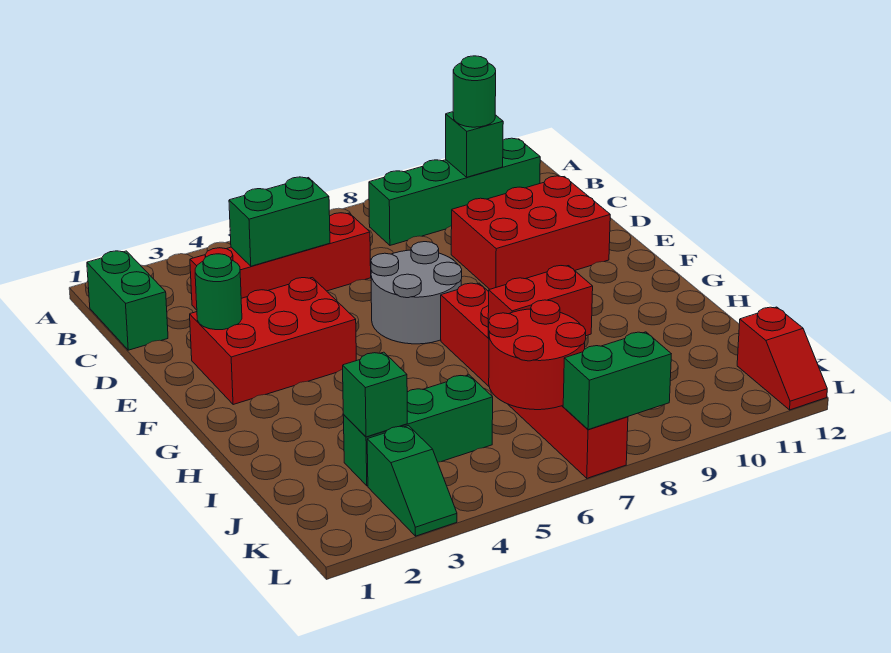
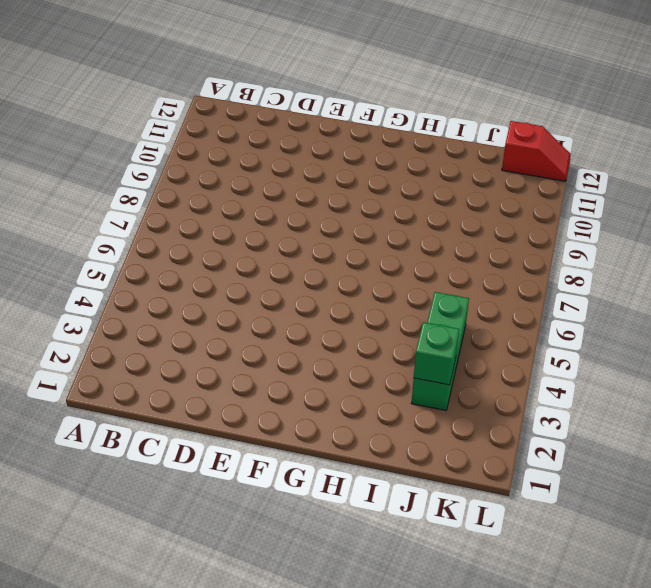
none -> green 1x2 brick [87,251,168,350]
none -> green 1x4 brick [369,138,540,245]
none -> red 1x4 brick [190,213,371,310]

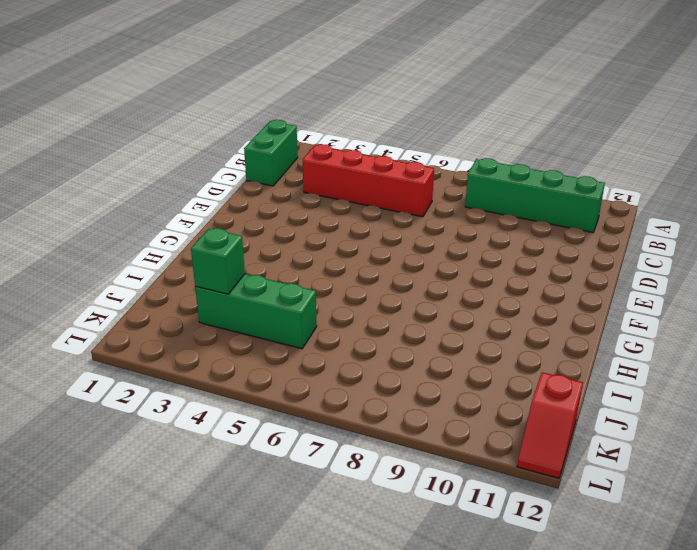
none -> red 2x3 brick [451,176,610,289]
none -> red 2x3 brick [190,278,356,405]
none -> grey 2x2 round brick [371,242,462,344]

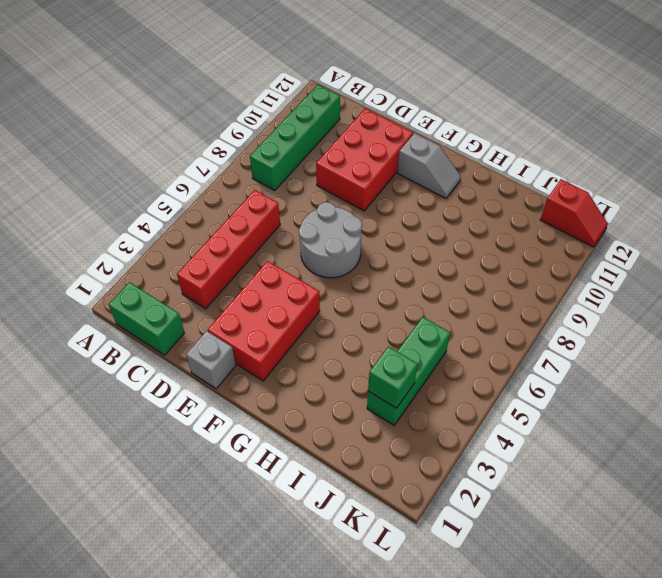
grey 1x1 brick [186,331,236,389] -> none
grey 1x2 slope [397,133,461,198] -> none
none -> red 1x6 brick [441,283,628,478]
none -> green 1x2 slope [367,426,457,536]
none -> green 1x1 brick [446,112,503,177]

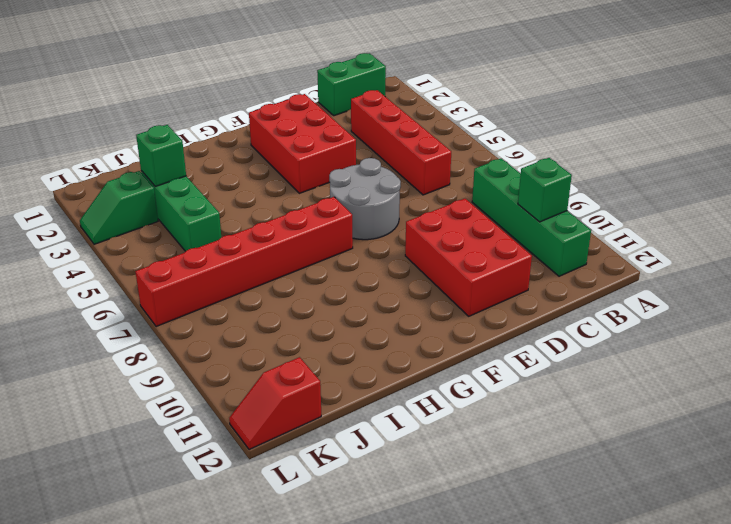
none -> green 1x2 brick [229,177,330,266]
none -> green 1x1 round brick [195,254,242,330]
none -> red 1x2 brick [488,266,593,338]

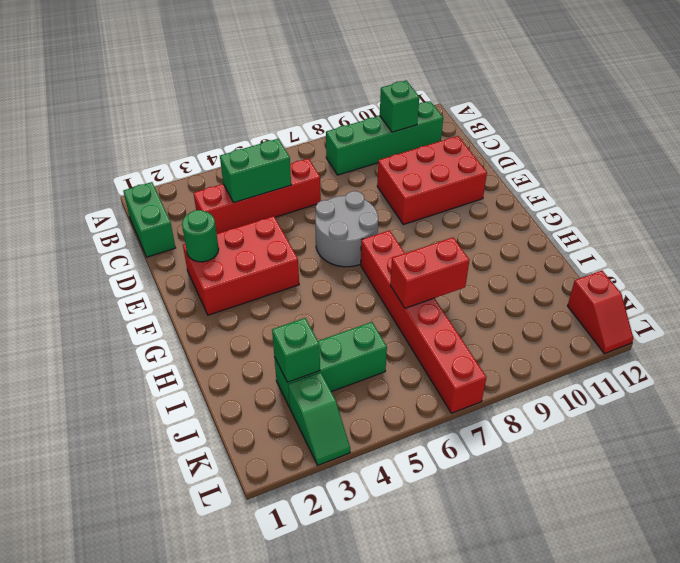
none -> red 2x2 round brick [489,300,586,410]
none -> green 1x2 brick [563,332,671,430]
none -> green 1x1 round brick [453,56,496,127]

